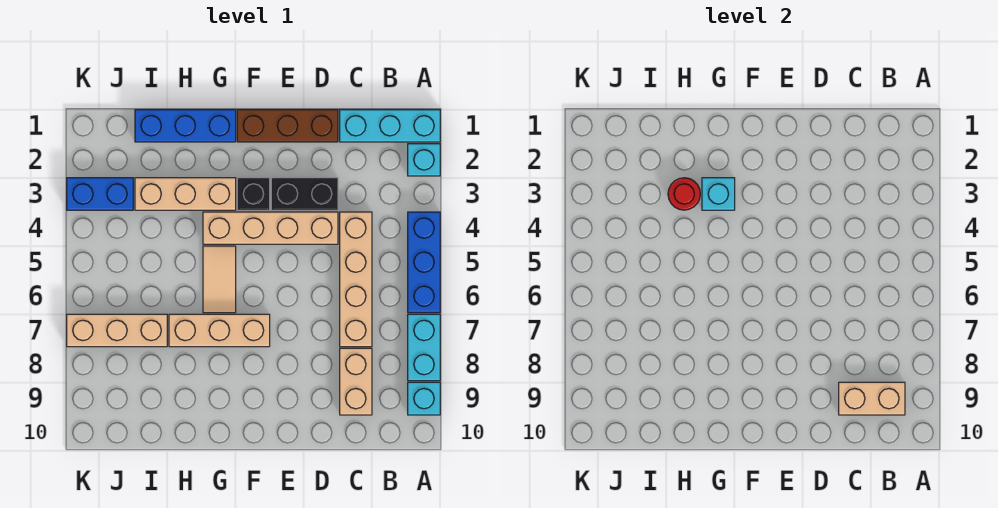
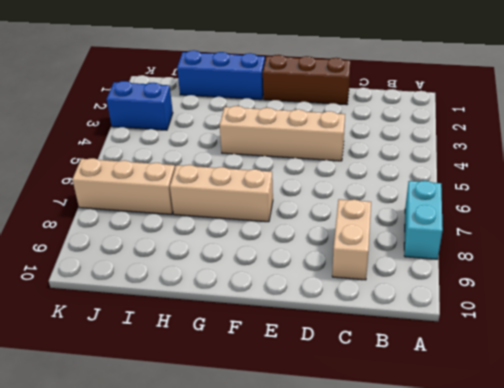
none -> cyan 1x3 brick [340,110,440,142]
none -> cyan 1x1 brick [408,144,440,176]
none -> blue 1x3 brick [408,212,440,313]

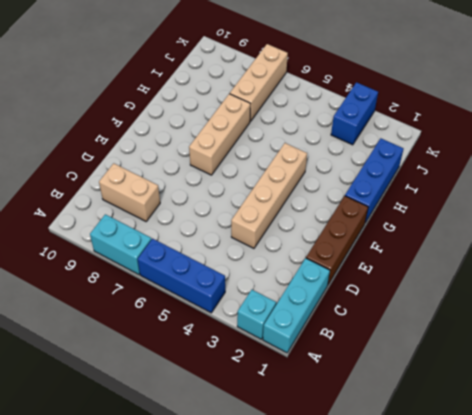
none -> cyan 1x1 brick [408,382,440,415]
none -> tan 1x4 brick [340,212,372,347]
none -> black 1x2 brick [271,178,338,210]

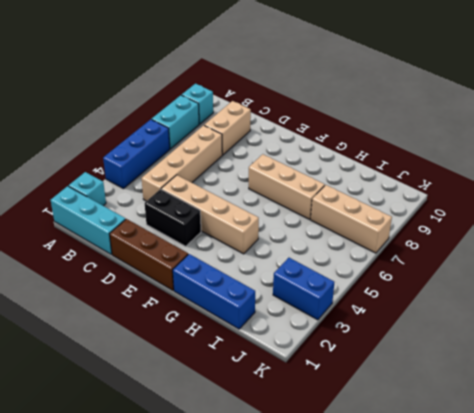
none -> black 1x1 brick [237,178,270,210]
none -> tan 1x3 brick [135,178,236,210]
none -> tan 1x2 tile [203,246,236,313]

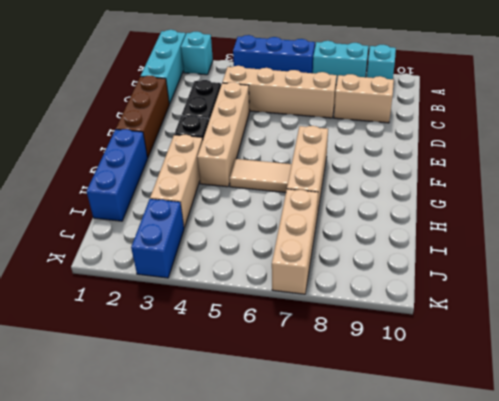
none -> tan 1x2 brick [839,382,905,415]
none -> cyan 1x1 brick [702,178,735,210]
none -> red 1x1 round brick [668,178,700,210]

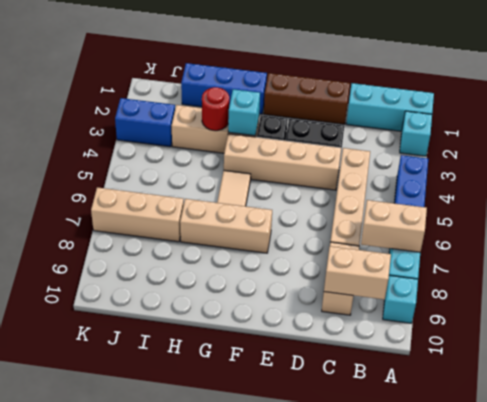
tan 1x2 brick [361,200,427,252] -> none

